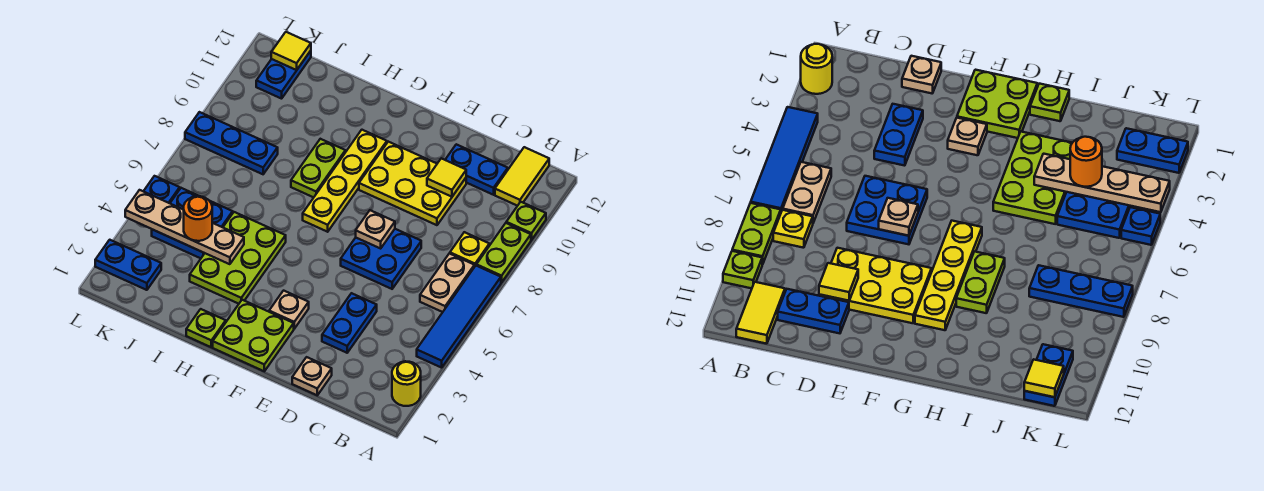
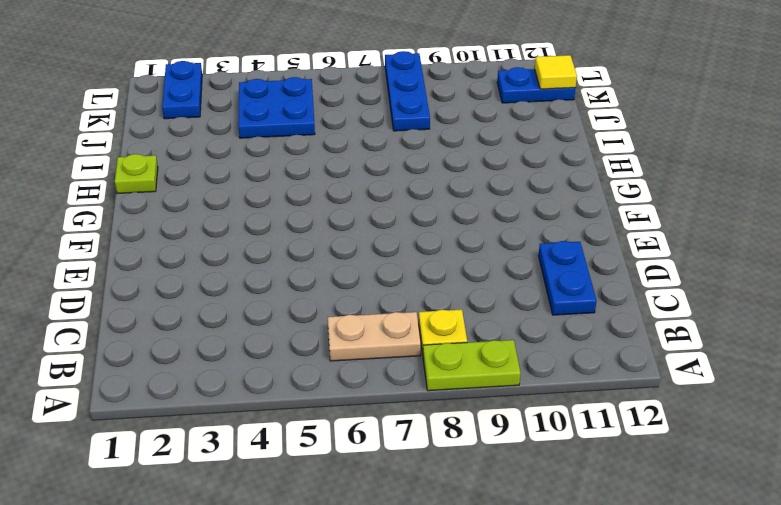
none -> yellow 1x1 round brick [392,361,421,406]
none -> blue 1x4 tile [417,266,501,368]
none -> lime 1x1 plate [506,202,546,240]

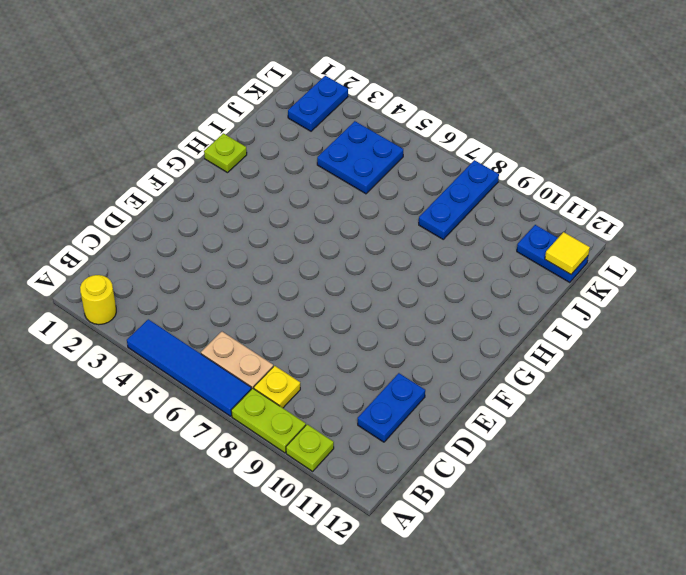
none -> yellow 1x2 tile [495,147,549,206]
none -> tan 1x1 plate [292,357,332,395]
none -> blue 1x2 plate [322,293,377,353]

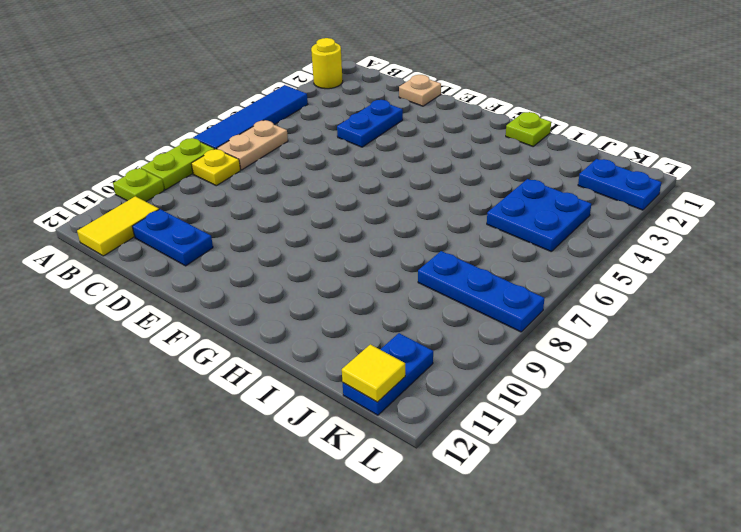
none -> blue 2x2 plate [341,229,421,289]
none -> yellow 2x3 plate [359,142,466,225]
none -> lime 2x2 plate [213,300,294,371]

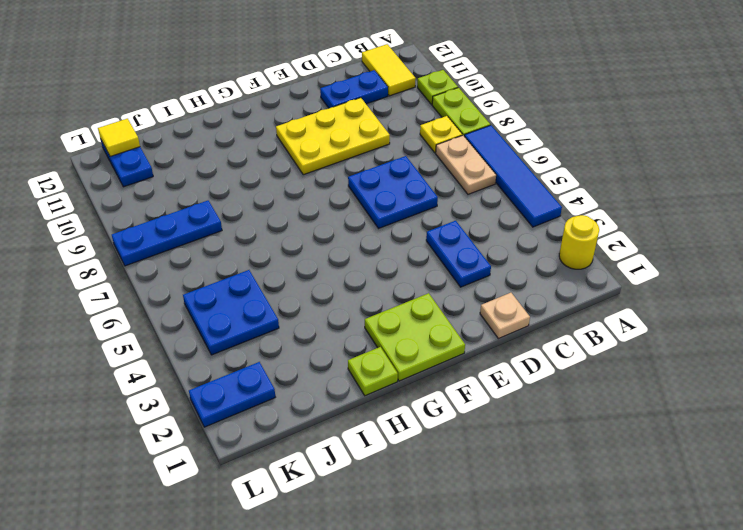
none -> tan 1x1 plate [269,291,309,329]
none -> yellow 1x4 plate [303,130,387,232]
none -> lime 2x3 plate [190,212,286,304]

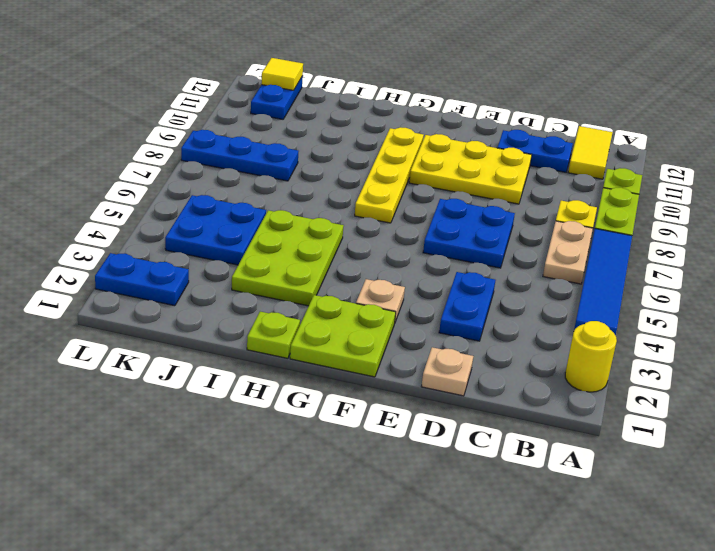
none -> lime 1x2 plate [291,139,345,197]
none -> blue 1x1 plate [144,176,180,203]
none -> yellow 1x1 tile [427,158,466,197]

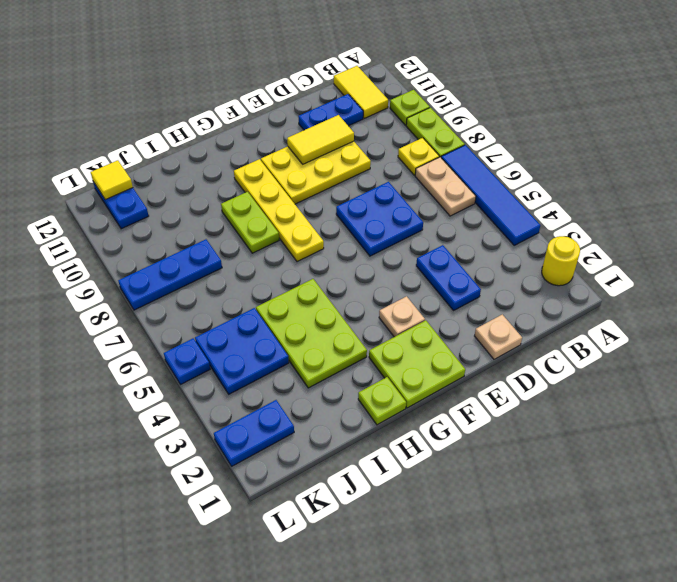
yellow 1x2 tile [287,115,354,164] -> yellow 1x1 tile [427,158,466,197]
none -> tan 1x1 plate [356,210,395,248]
none -> tan 1x4 plate [125,190,244,264]
none -> orange 1x1 round brick [184,196,212,241]

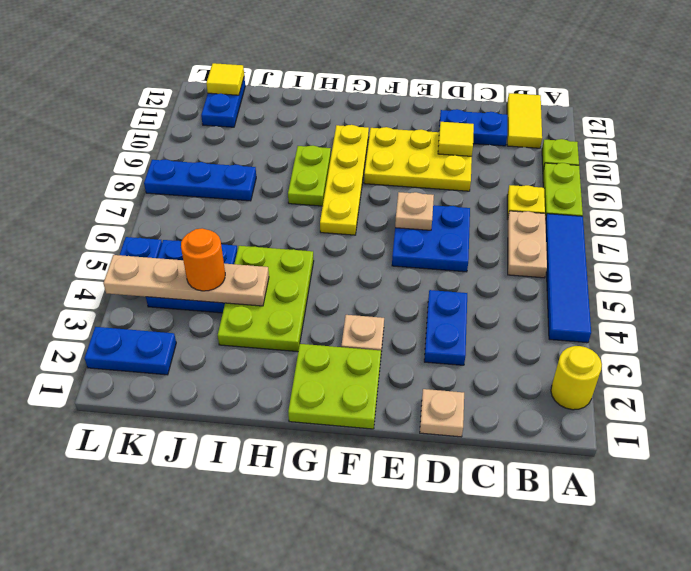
none -> lime 1x1 plate [186,309,226,347]

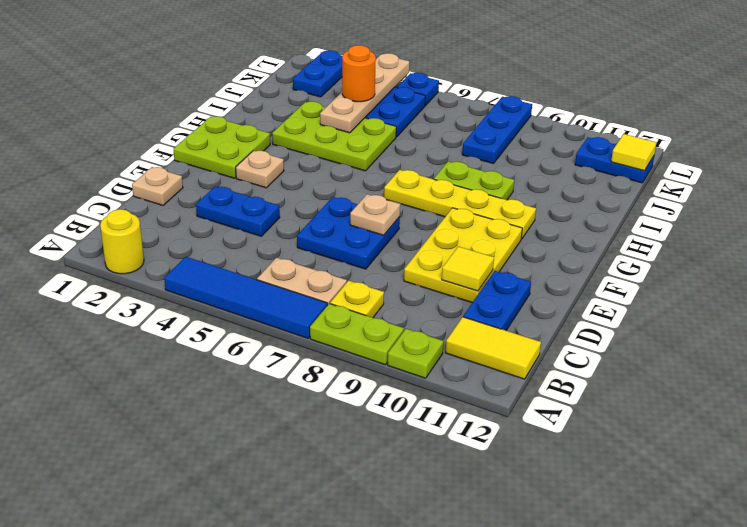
none -> lime 1x1 plate [186,309,226,347]

